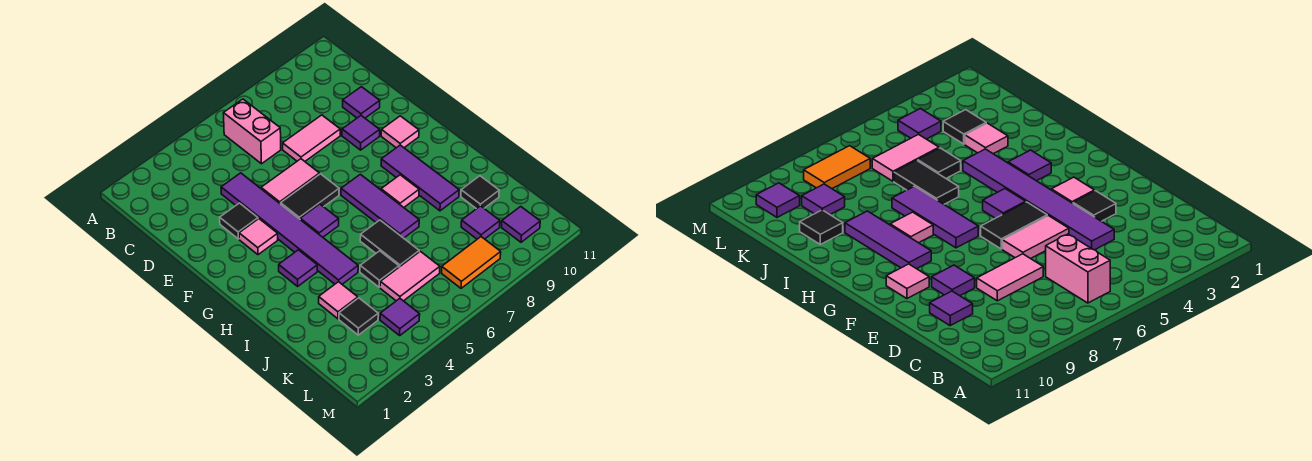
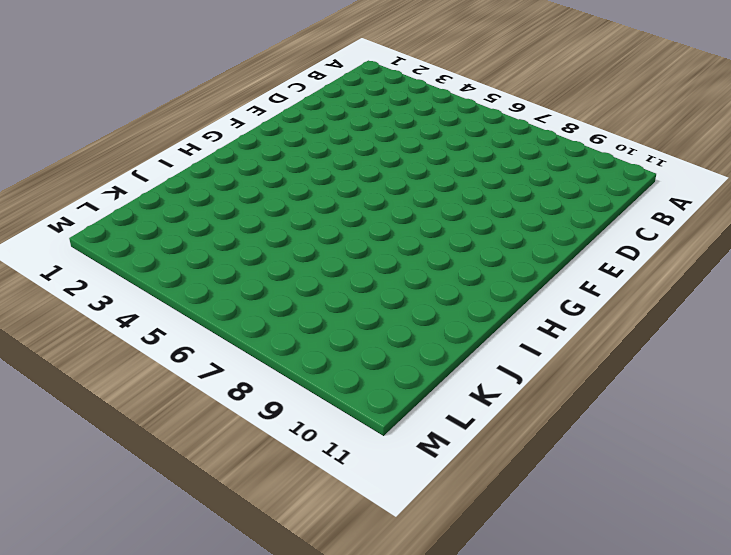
none -> pink 1x2 brick [223,99,281,164]
none -> purple 1x6 tile [221,173,358,284]
none -> pink 1x2 tile [283,115,340,161]

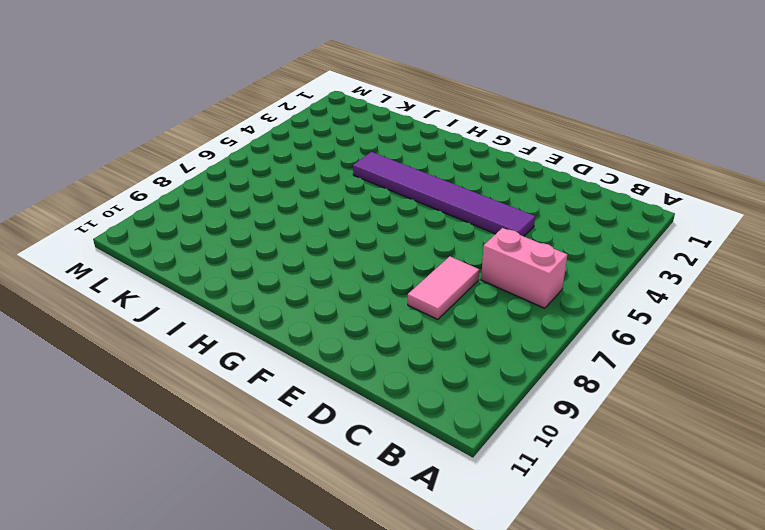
none -> purple 1x1 tile [343,87,380,118]
none -> black 1x1 tile [220,203,258,239]
none -> pink 1x2 tile [261,159,320,204]

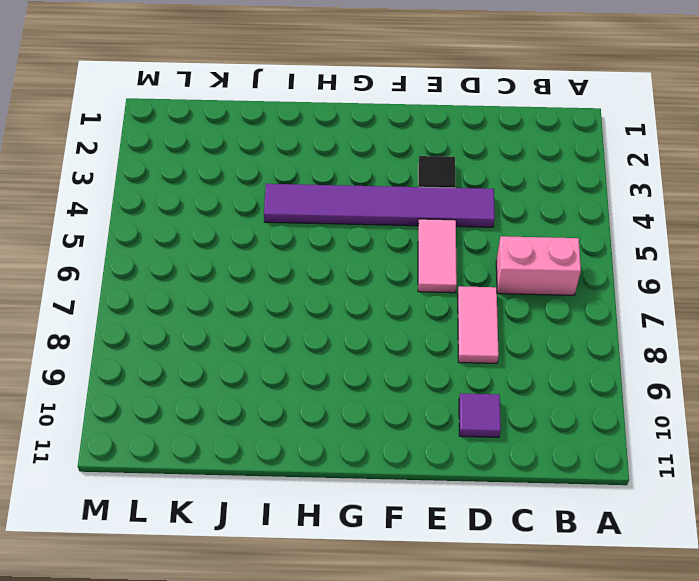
none -> purple 1x1 tile [342,116,380,150]
none -> pink 1x1 tile [239,219,278,255]
none -> black 1x2 tile [281,174,339,219]

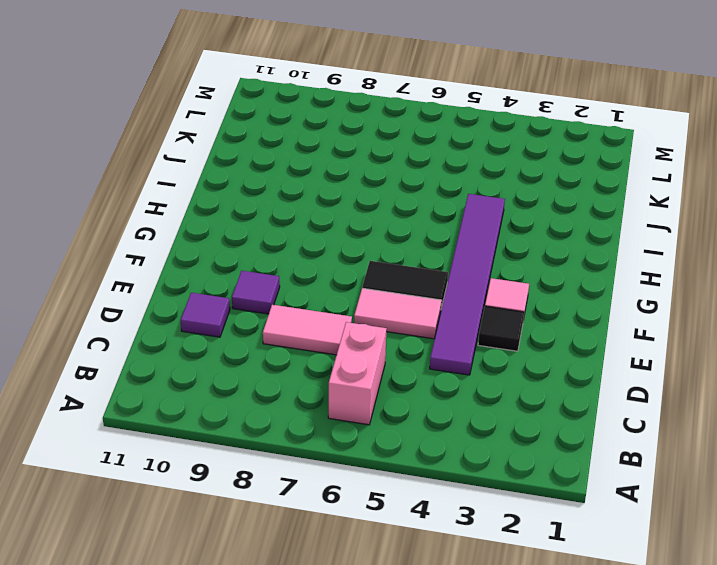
none -> pink 1x1 tile [381,116,419,148]
none -> purple 1x1 tile [300,204,339,237]
none -> purple 1x3 tile [341,174,419,238]

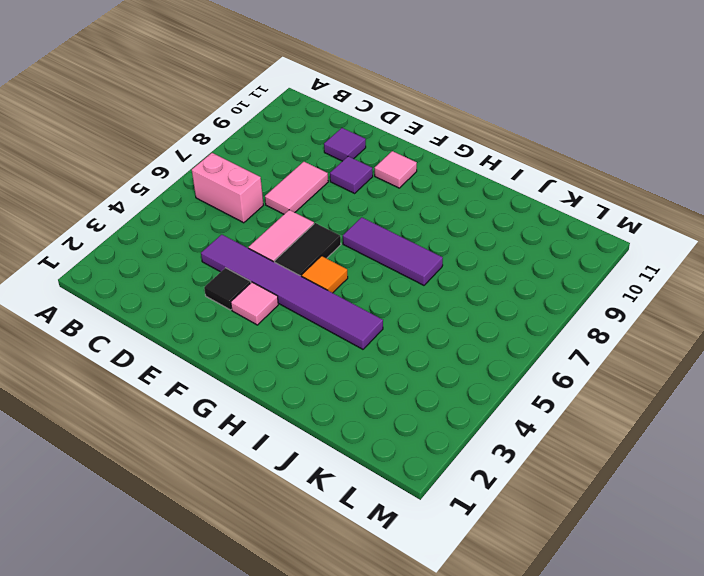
orange 1x1 tile [301,256,348,293] -> purple 1x1 tile [300,204,339,237]
none -> purple 1x3 tile [381,145,459,211]
none -> purple 1x1 tile [279,250,317,286]
none -> pink 1x1 tile [381,175,419,207]

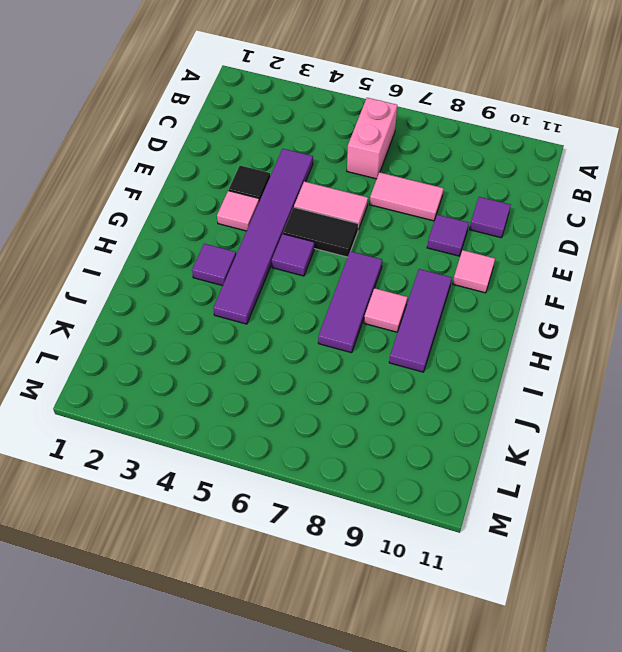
none -> black 1x2 tile [360,220,419,267]
none -> pink 1x1 tile [319,282,358,319]
none -> black 1x1 tile [360,251,399,287]

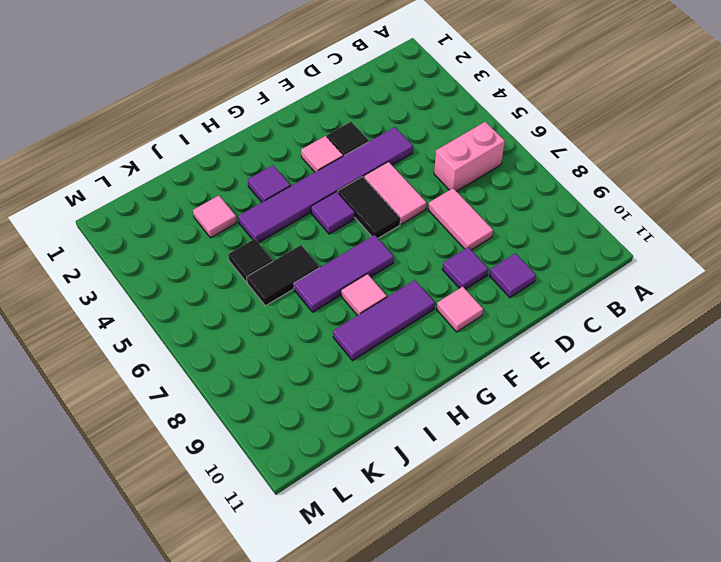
none -> black 1x1 tile [461,176,499,209]
none -> black 1x1 tile [339,298,378,335]
none -> pink 1x2 tile [380,251,440,301]

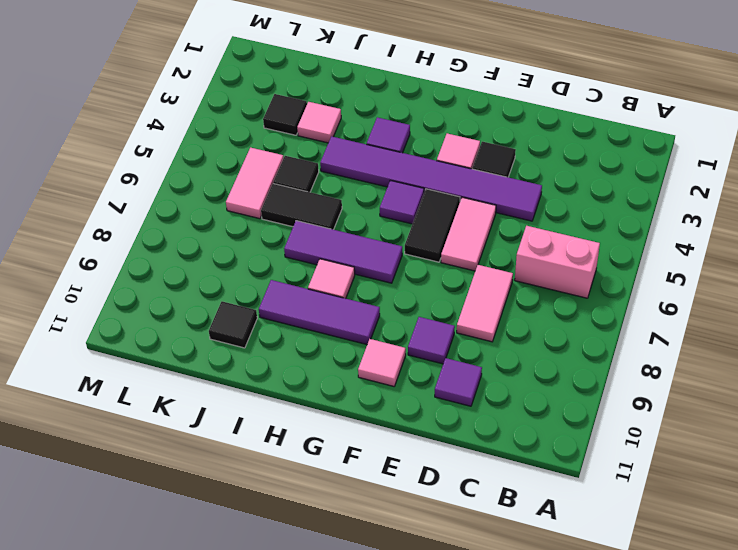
none -> purple 1x1 tile [461,206,500,239]
none -> purple 1x1 tile [380,299,420,335]
none -> orange 1x2 tile [442,237,501,288]

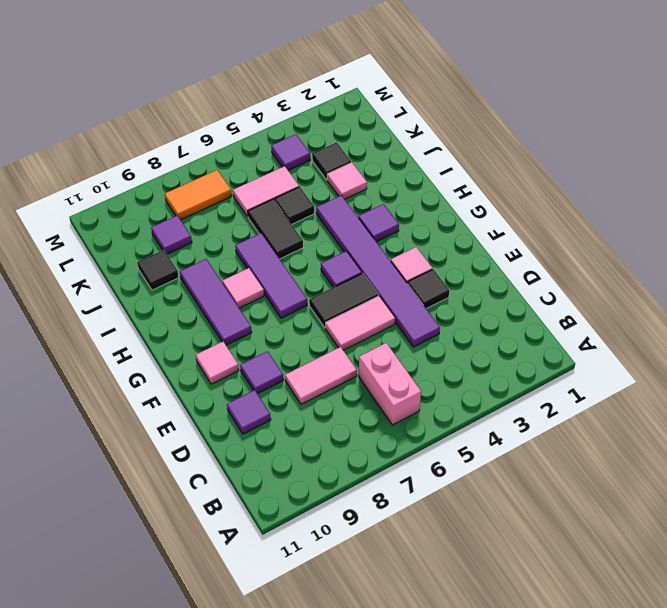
none -> purple 1x1 tile [502,206,540,242]

